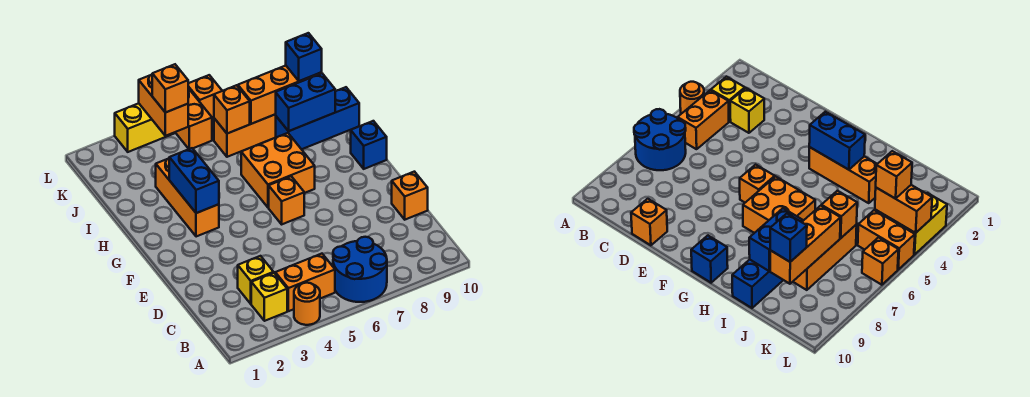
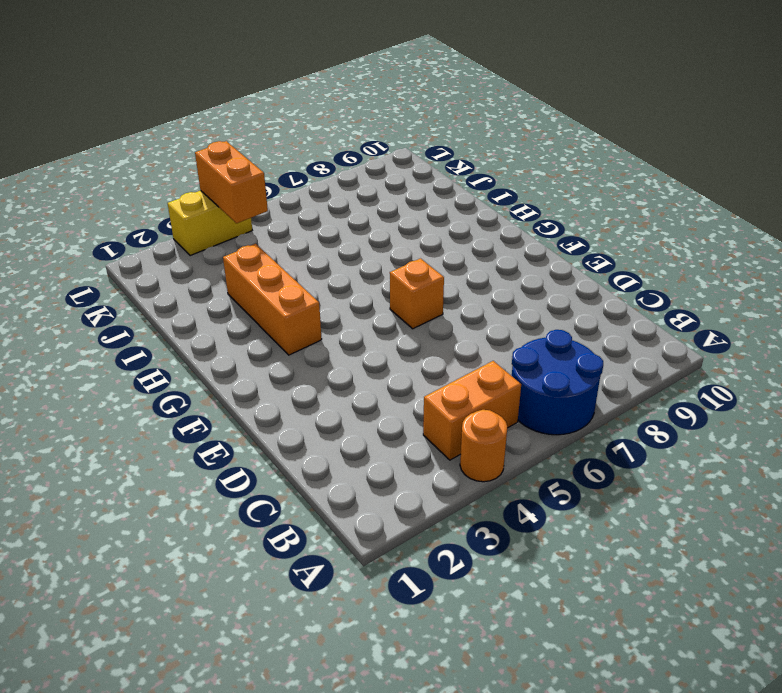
none -> yellow 1x1 brick [251,273,287,321]
none -> yellow 1x1 brick [238,256,274,304]
none -> orange 1x1 brick [392,172,428,220]

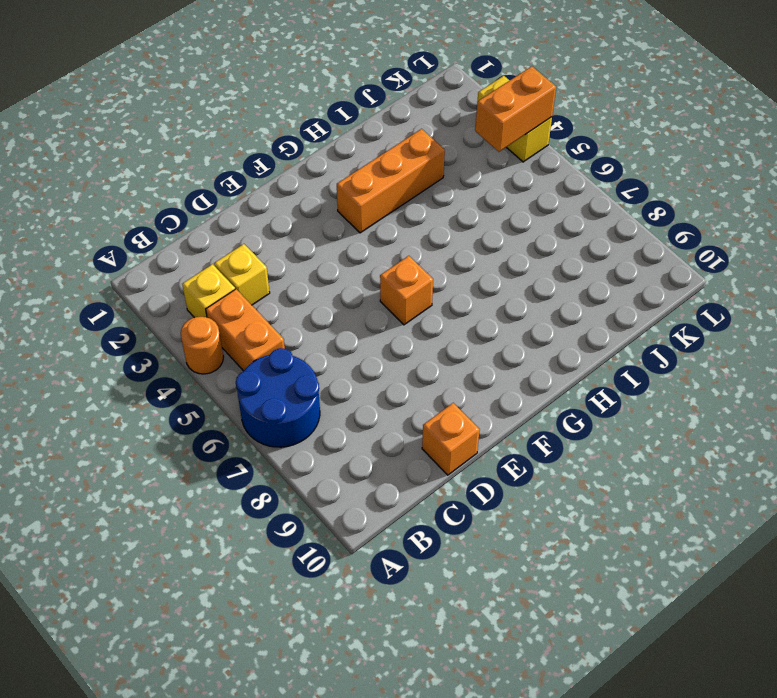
none -> orange 2x2 brick [241,133,315,208]
none -> blue 1x1 brick [351,121,387,169]
none -> blue 1x3 brick [276,87,359,149]

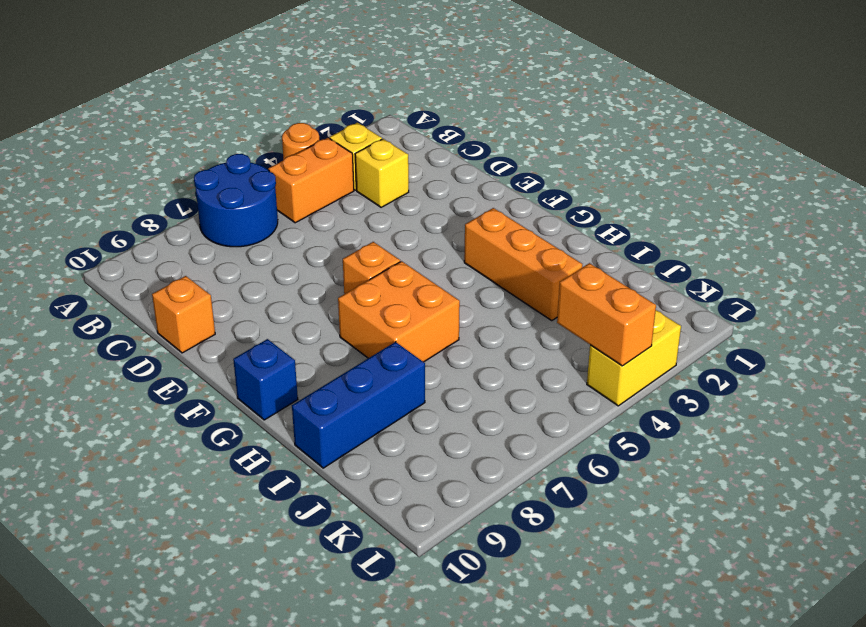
none -> orange 1x3 brick [214,114,276,157]
none -> orange 1x2 brick [175,88,212,149]
none -> orange 1x1 brick [188,75,222,118]

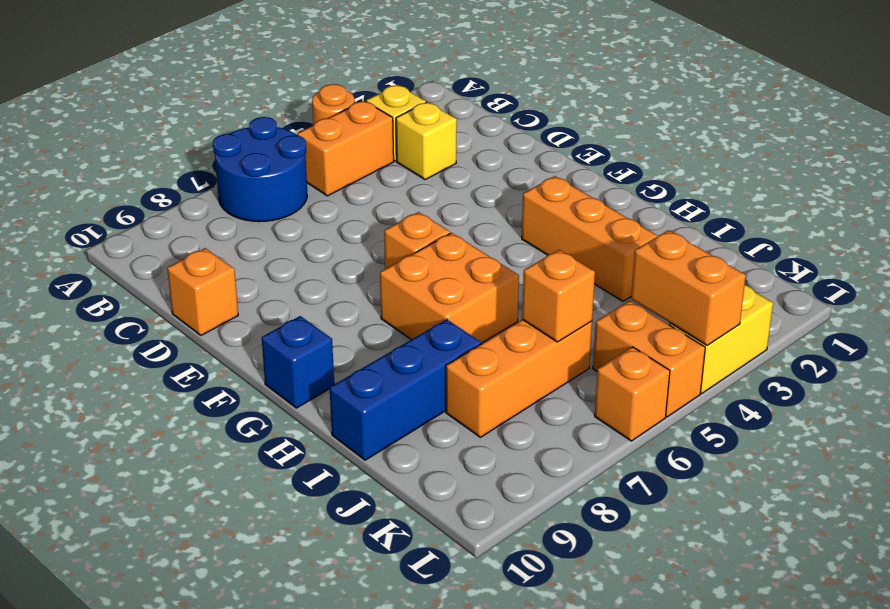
none -> blue 1x2 brick [169,148,219,213]
none -> blue 1x2 brick [276,73,335,131]
none -> orange 1x3 brick [238,66,321,124]

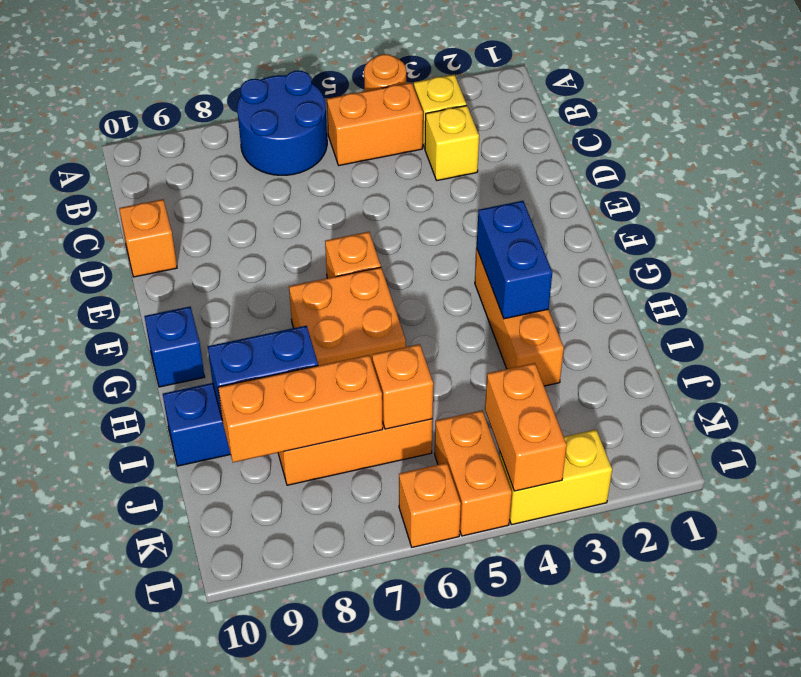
none -> blue 1x1 brick [286,33,322,81]
none -> orange 1x1 brick [152,64,188,113]

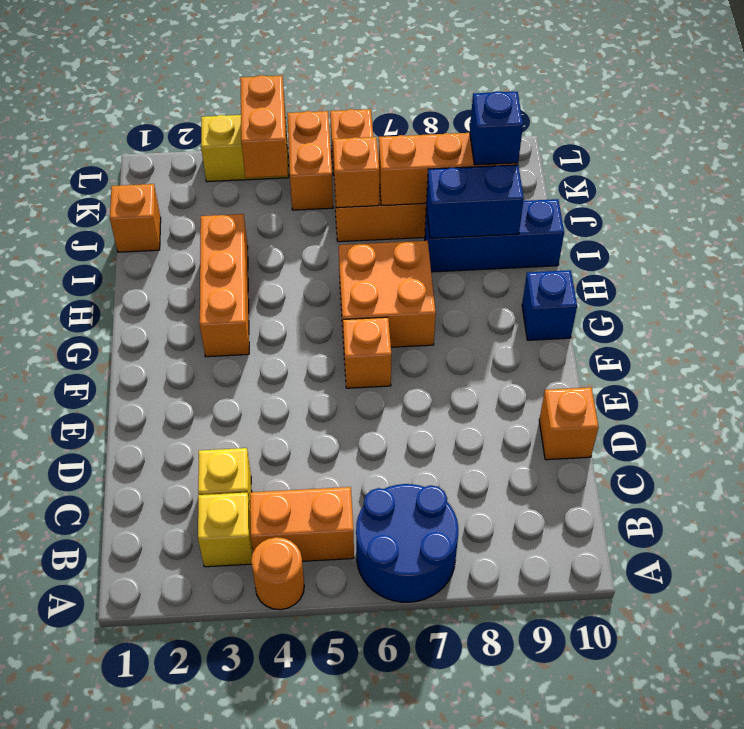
orange 1x1 brick [110,184,161,252] -> orange 1x1 brick moved to [152,64,188,113]
none -> blue 1x2 brick [169,148,219,213]

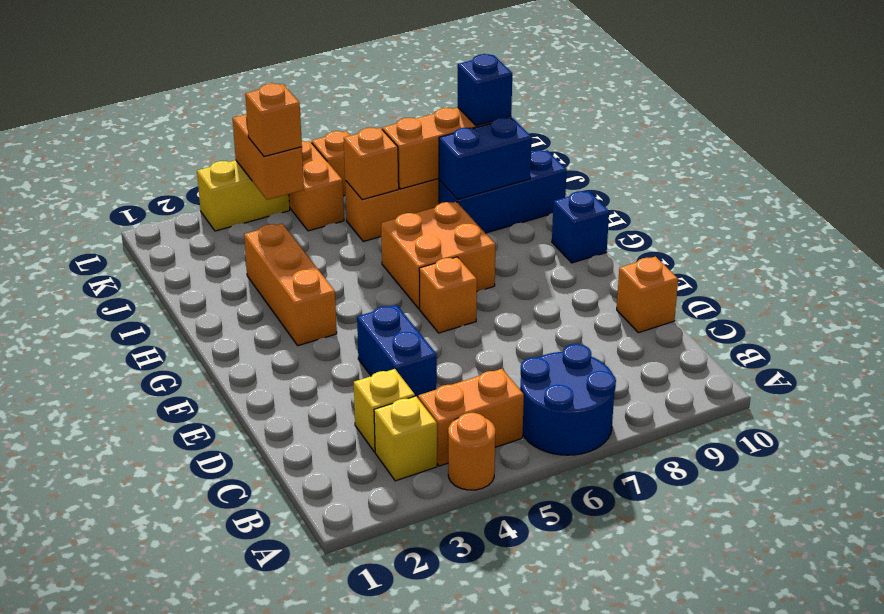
blue 1x2 brick [357,305,437,398] -> blue 1x2 brick moved to [169,148,219,213]

